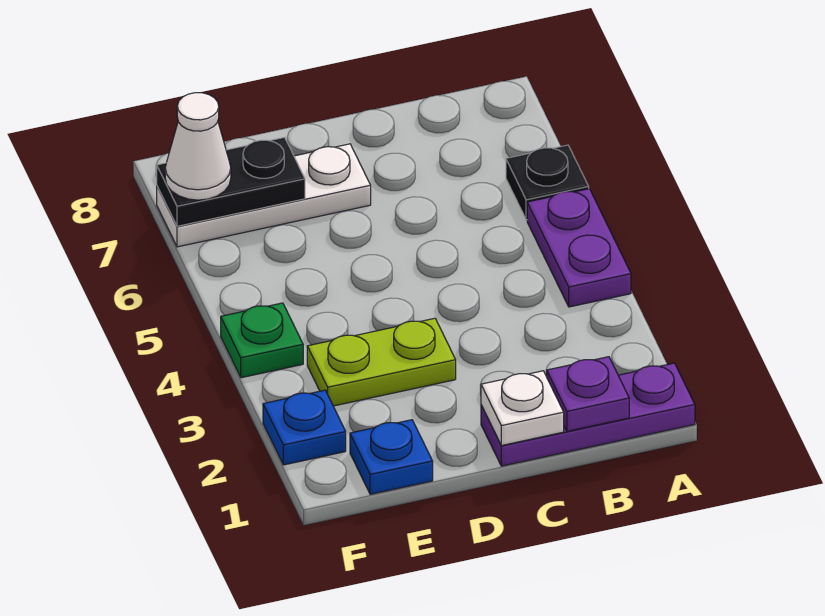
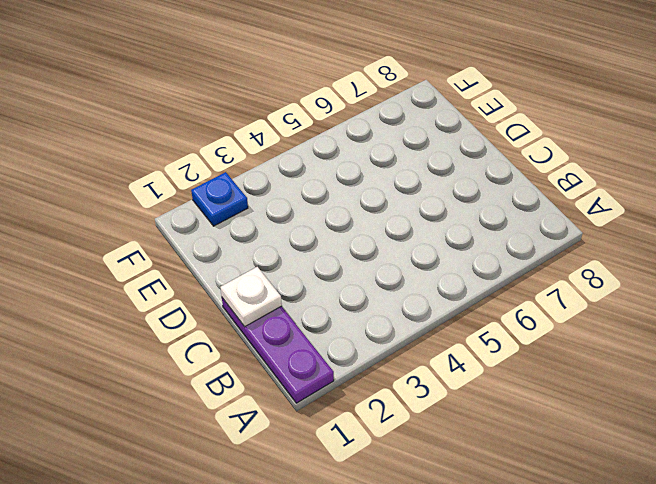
none -> purple 1x2 plate [527,189,631,307]
none -> black 1x1 plate [506,145,589,220]
none -> lime 1x2 plate [307,318,456,406]

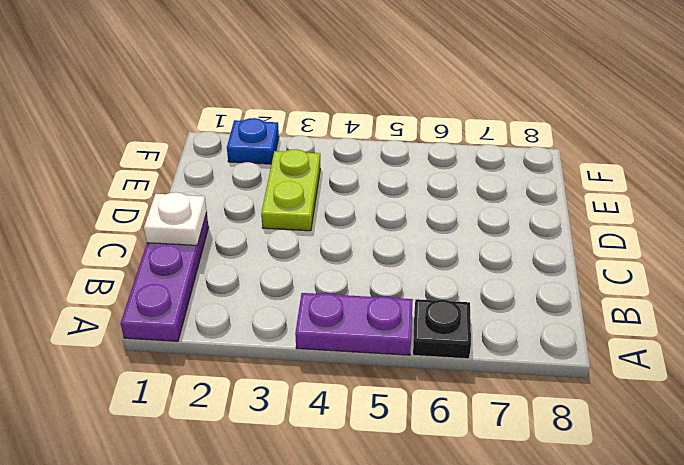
none -> white 1x3 plate [157,144,371,247]
none -> blue 1x1 plate [350,420,433,494]
none -> green 1x1 plate [221,303,303,378]

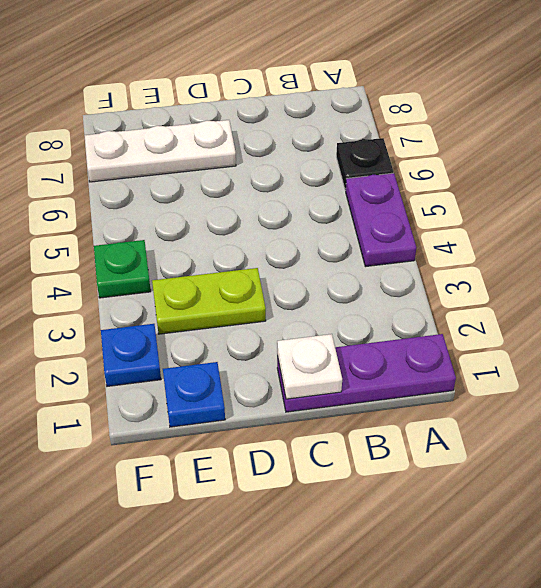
none -> purple 1x1 plate [547,357,629,431]
none -> black 1x2 plate [157,137,305,226]
none -> white 1x1 cone [165,93,231,200]

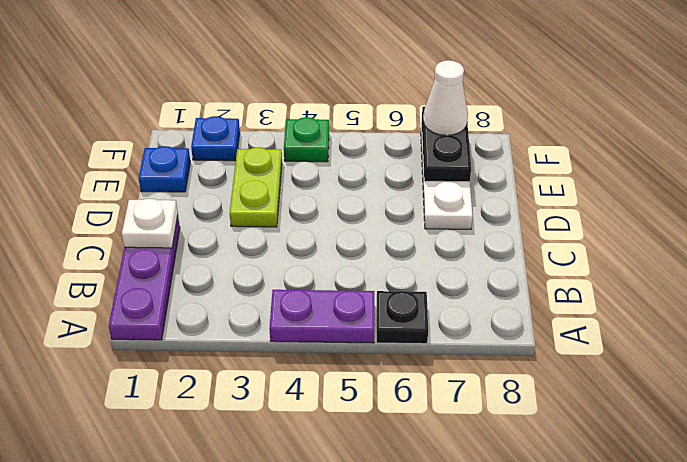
none -> purple 1x1 plate [547,357,629,431]

